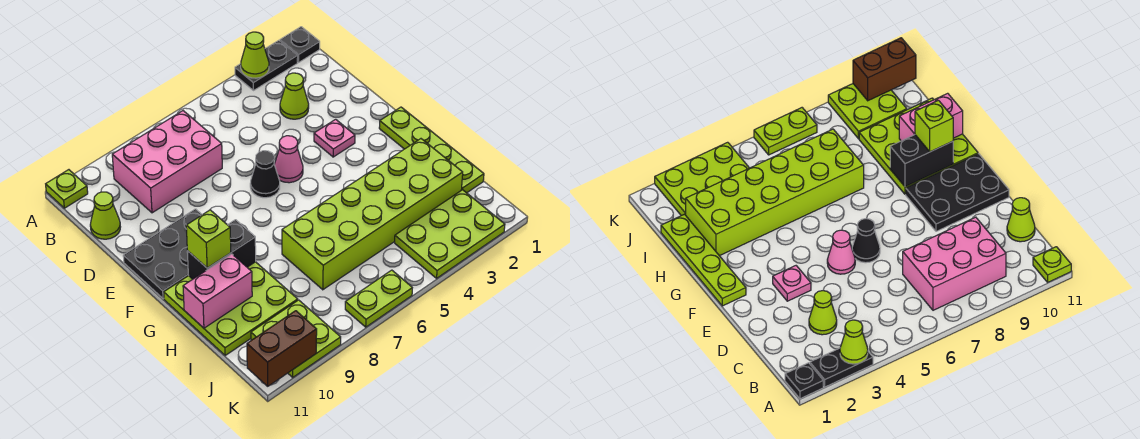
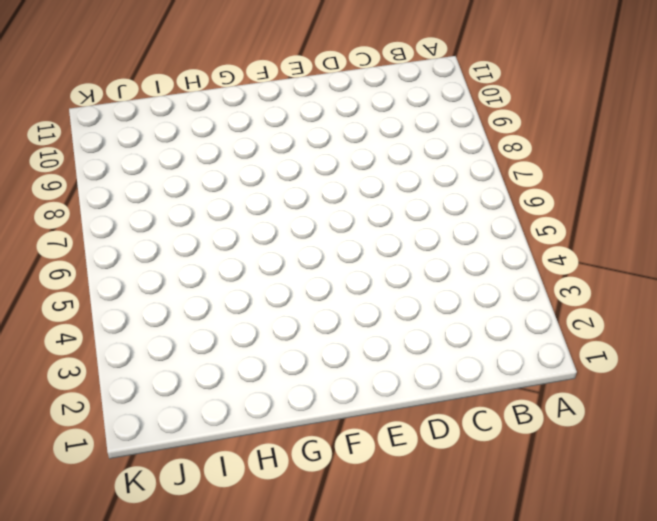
none -> black 1x1 plate [280,27,320,62]
none -> black 1x2 plate [235,40,298,90]
none -> lime 1x1 plate [46,170,88,208]

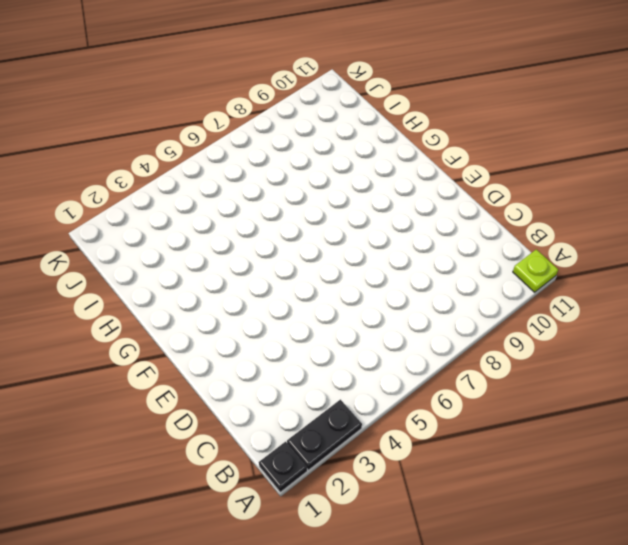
none -> pink 2x3 brick [112,111,222,213]
none -> lime 1x1 cone [280,73,309,119]
none -> lime 1x1 cone [90,192,120,239]

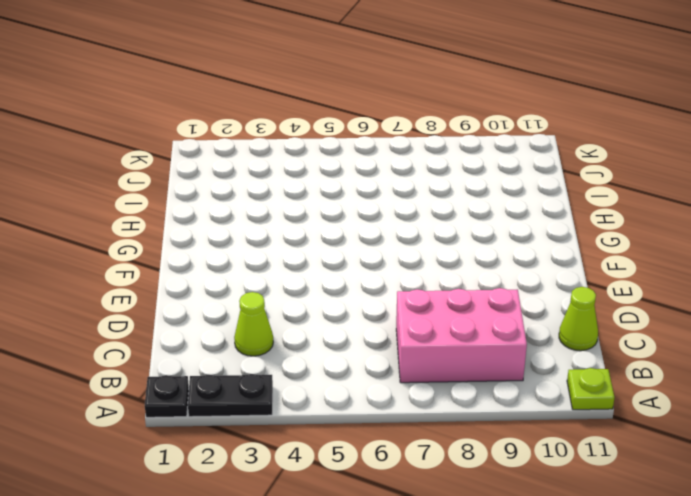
none -> pink 1x1 plate [314,119,355,157]
none -> pink 1x1 cone [274,136,303,183]
none -> black 1x1 cone [250,151,280,198]

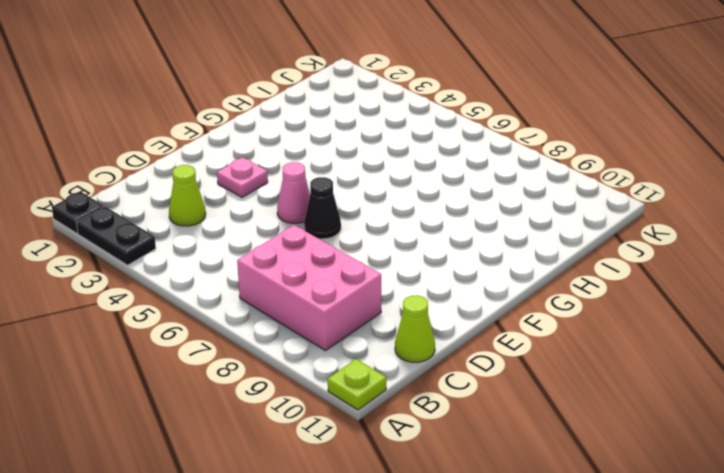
none -> black 2x3 plate [123,209,202,299]
none -> lime 1x4 plate [379,107,484,193]
none -> lime 3x3 plate [164,262,298,355]

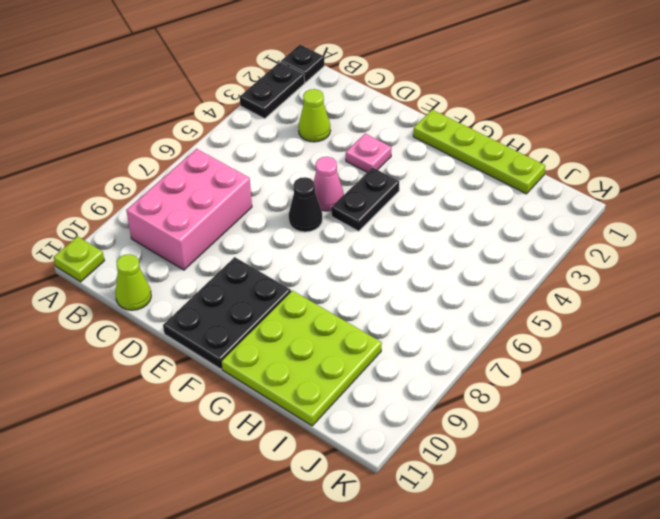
black 1x2 plate [331,167,399,231] -> none
none -> lime 2x6 brick [282,139,463,290]
none -> lime 2x3 plate [395,190,505,278]
none -> lime 2x2 plate [251,300,341,377]

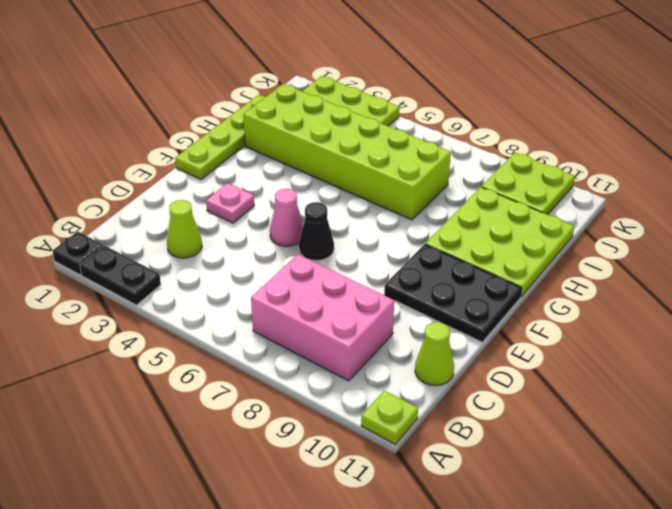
none -> lime 1x2 plate [345,270,412,327]
none -> lime 1x1 cone [241,32,269,78]
none -> black 1x2 brick [187,220,256,279]

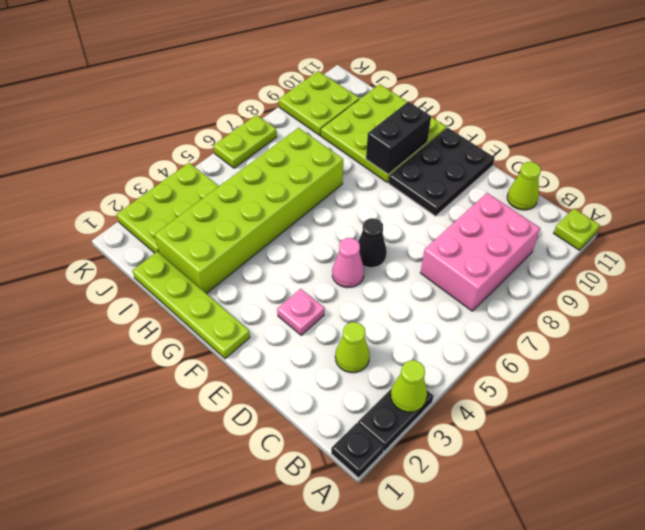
none -> pink 1x2 brick [183,254,252,328]
none -> brown 1x2 brick [247,311,317,386]
none -> lime 1x1 brick [186,210,231,268]

